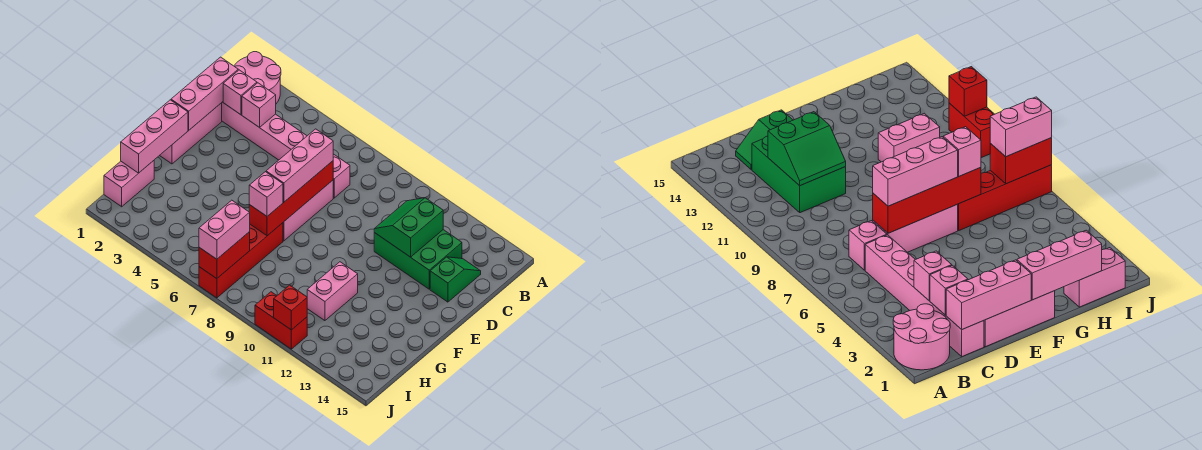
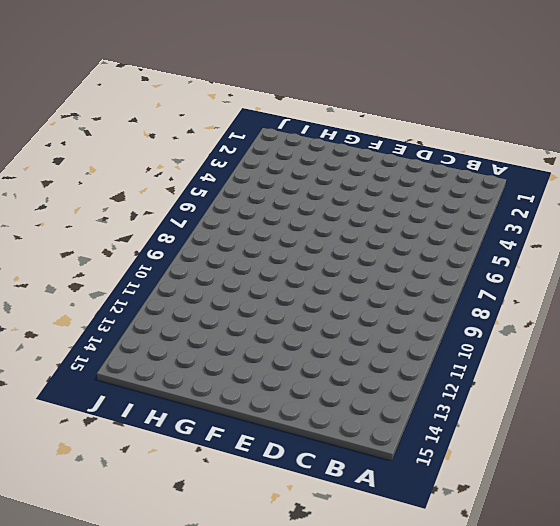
none -> pink 2x2 round brick [234,52,281,104]
none -> pink 1x6 brick [222,102,307,160]
none -> pink 1x1 brick [333,154,350,198]

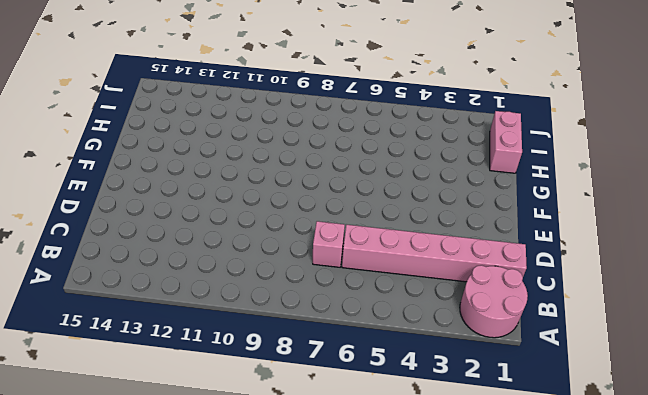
none -> green 2x3 brick [374,230,462,289]
none -> green 1x2 slope [430,257,481,302]
none -> pink 1x3 brick [160,103,222,164]

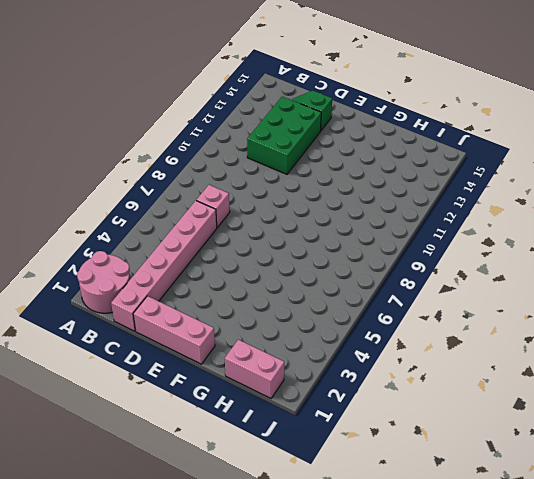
none -> pink 1x3 brick [283,180,333,241]
none -> red 1x4 brick [199,223,283,298]
none -> pink 1x2 brick [307,262,358,321]

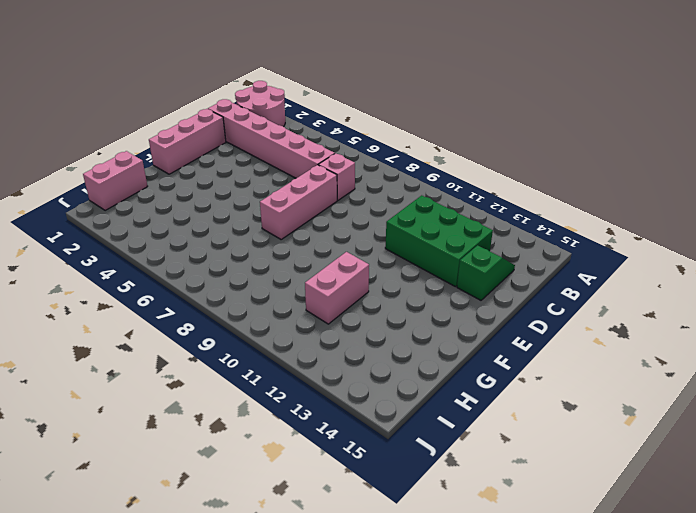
none -> red 1x4 brick [199,223,283,298]
none -> red 1x2 brick [255,292,307,349]
none -> pink 1x3 brick [171,57,238,130]

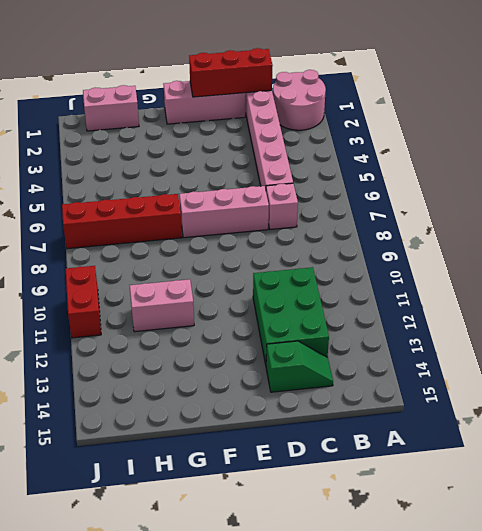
red 1x3 brick [189,48,273,97] -> pink 1x3 brick [171,57,238,130]
none -> pink 1x1 brick [223,70,257,115]
none -> pink 1x1 brick [242,83,276,128]
none -> green 2x2 slope [374,198,443,257]

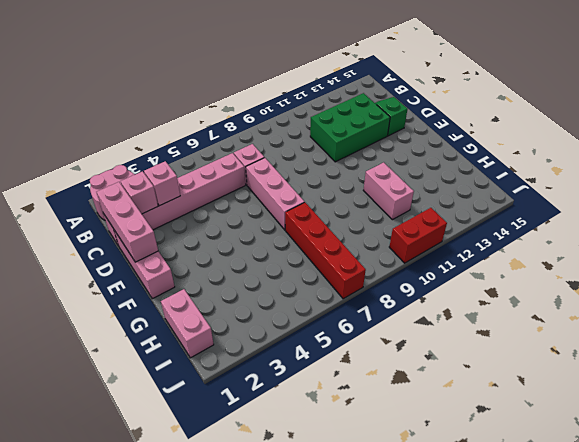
none -> green 2x2 slope [374,198,443,257]
none -> red 1x4 brick [249,161,333,236]
none -> pink 1x3 brick [121,100,188,173]

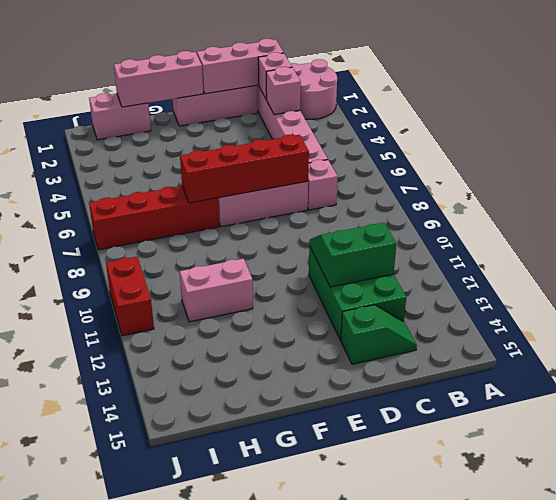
none -> red 1x2 brick [199,232,250,279]
none -> red 1x1 brick [274,285,307,330]
none -> pink 1x3 brick [266,129,333,202]

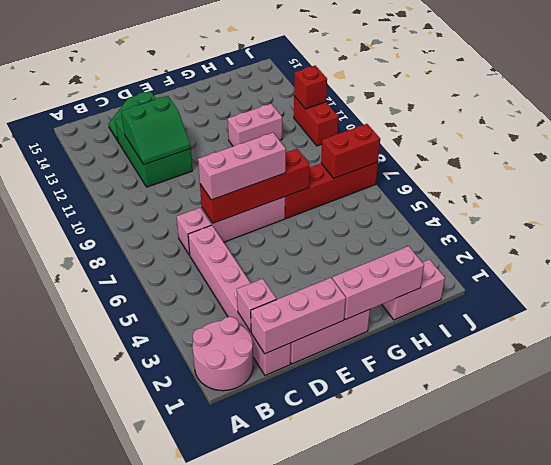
none -> pink 1x1 brick [242,83,276,128]
none -> pink 1x1 brick [249,172,283,216]
none -> pink 1x2 brick [199,200,250,259]

